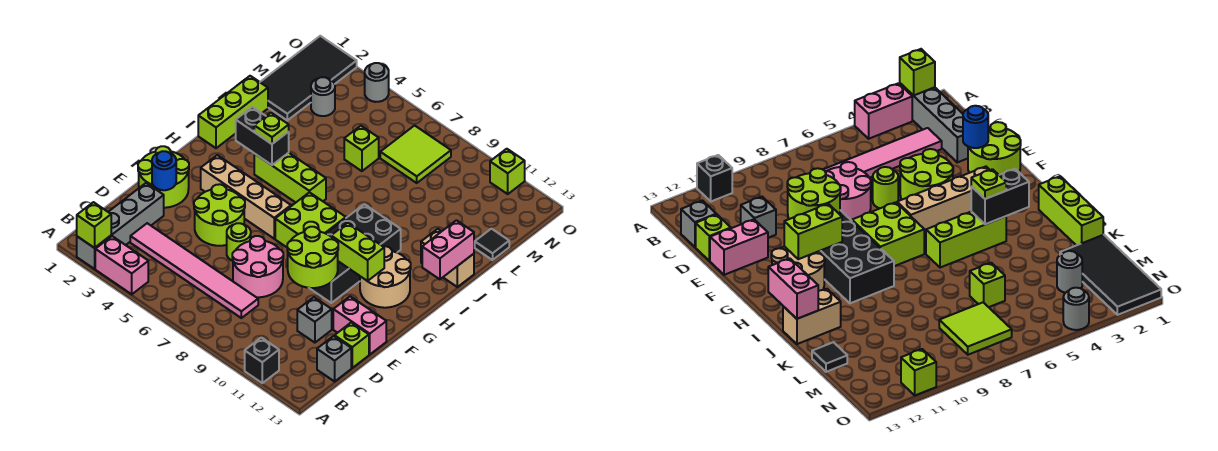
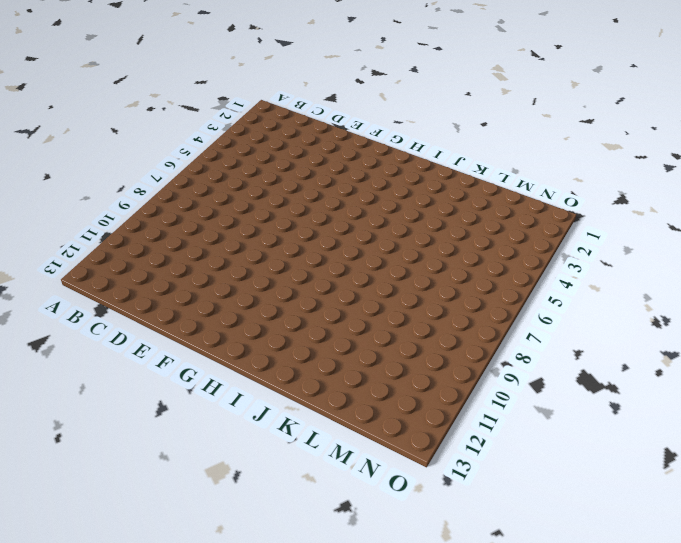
none -> grey 1x4 brick [77,183,164,269]
none -> pink 1x2 brick [95,236,148,294]
none -> black 1x1 brick [245,338,279,383]
none -> pink 1x6 tile [130,223,258,318]

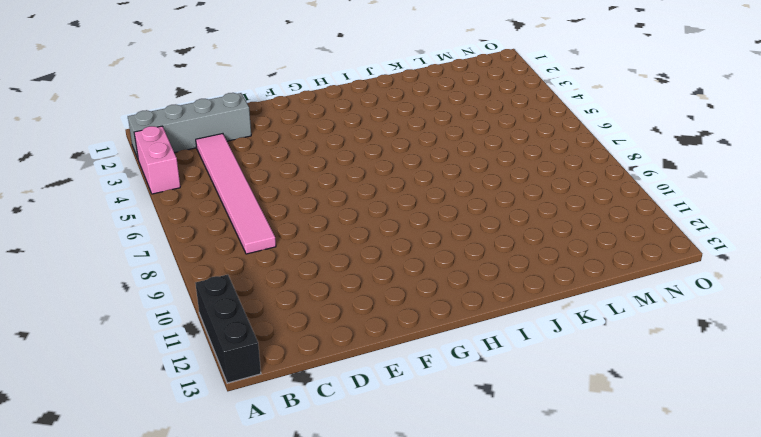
black 1x3 brick [195,275,261,383] -> black 1x1 brick [245,338,279,383]
none -> grey 1x1 brick [317,336,351,381]
none -> pink 2x2 round brick [232,236,283,297]
none -> grey 1x1 brick [297,297,332,343]
none -> lime 1x1 brick [335,323,369,368]

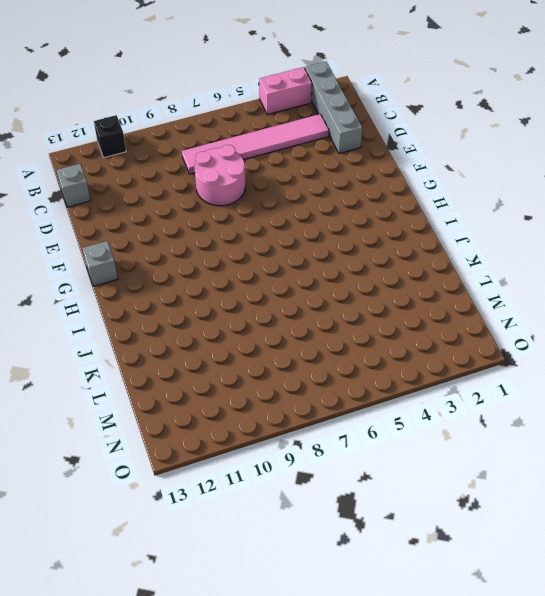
grey 1x1 brick [82,241,118,286] -> grey 1x1 brick moved to [297,297,332,343]
none -> lime 1x1 brick [335,323,369,368]
none -> lime 2x2 round brick [138,146,189,208]
none -> lime 2x2 round brick [194,184,245,246]
none -> lime 1x1 round brick [227,223,251,261]

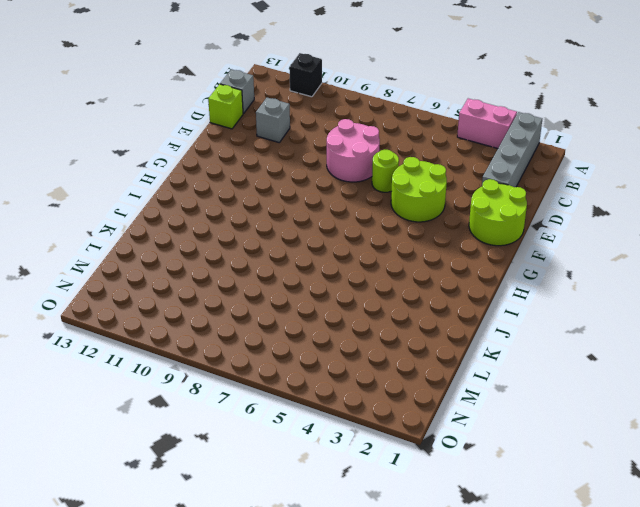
none -> pink 1x6 tile [130,223,258,318]
none -> pink 1x2 brick [333,296,386,354]
none -> black 2x4 brick [310,204,401,303]
none -> tan 1x4 brick [201,155,291,239]

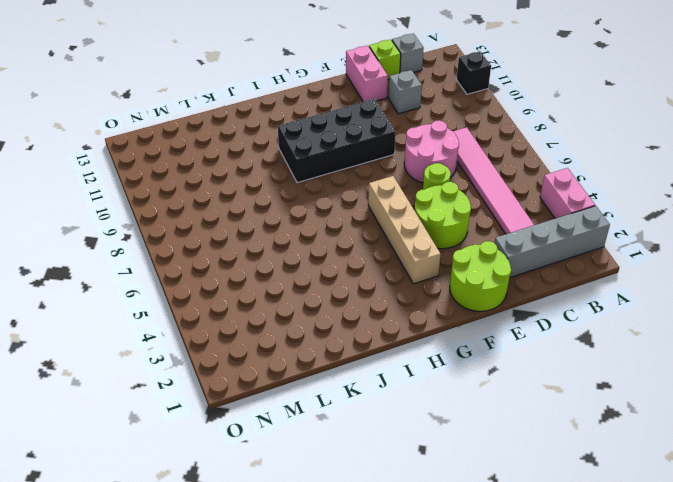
none -> lime 2x2 brick [275,192,346,247]
none -> tan 2x2 round brick [360,246,411,308]
none -> lime 1x3 brick [198,76,268,148]
none -> lime 1x3 brick [254,153,326,203]

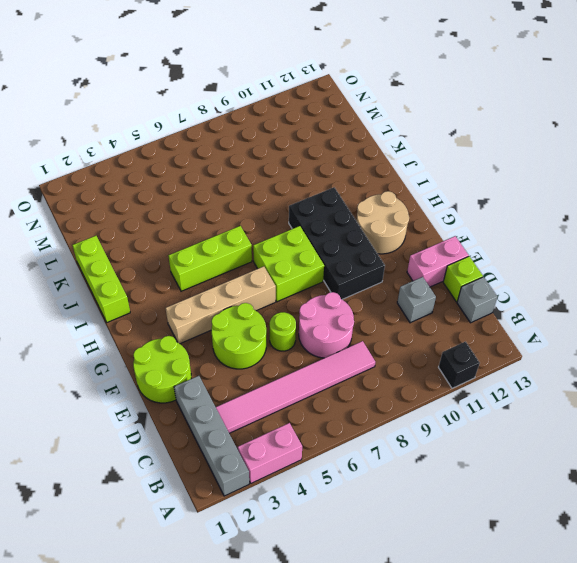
none -> tan 1x2 brick [421,229,474,287]
none -> black 2x4 tile [260,36,357,120]
none -> lime 1x1 brick [344,126,379,171]
none -> black 1x1 tile [475,229,509,260]

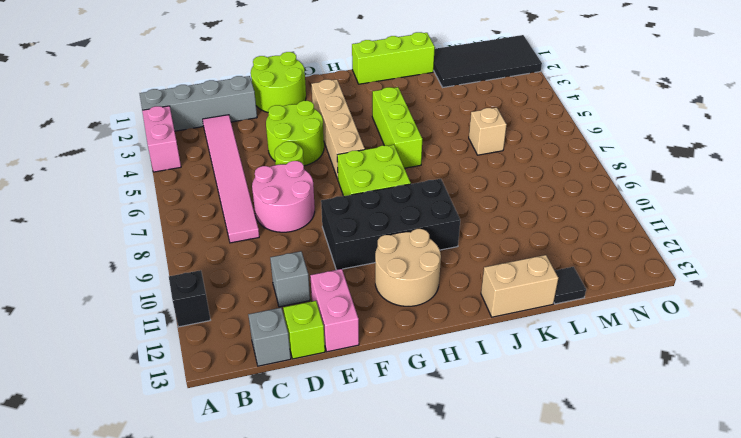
tan 1x2 brick [481,255,558,317] -> tan 1x2 brick turned to [421,229,474,287]
tan 1x1 brick [469,108,507,155] -> lime 1x1 brick [344,126,379,171]
none -> grey 1x1 round brick [311,77,335,116]
none -> lime 2x2 tile [380,125,451,183]
none -> grey 1x1 round brick [365,63,389,102]
none -> lime 1x1 brick [490,149,525,194]

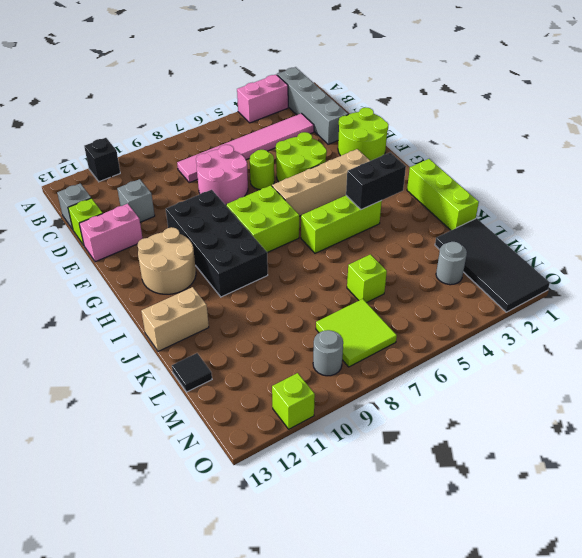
grey 1x1 round brick [313,330,343,376] -> grey 1x1 round brick moved to [365,63,389,102]
none -> lime 1x1 brick [77,202,111,248]
none -> blue 1x1 round brick [152,151,176,190]
none -> lime 2x2 round brick [287,227,338,288]
none -> lime 1x2 brick [331,223,384,281]

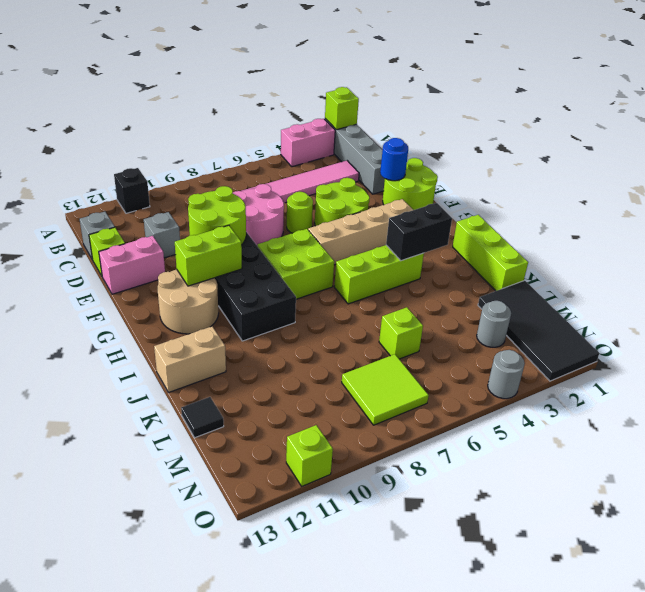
none -> pink 1x2 brick [422,220,474,279]
none -> lime 1x1 plate [254,113,289,144]

